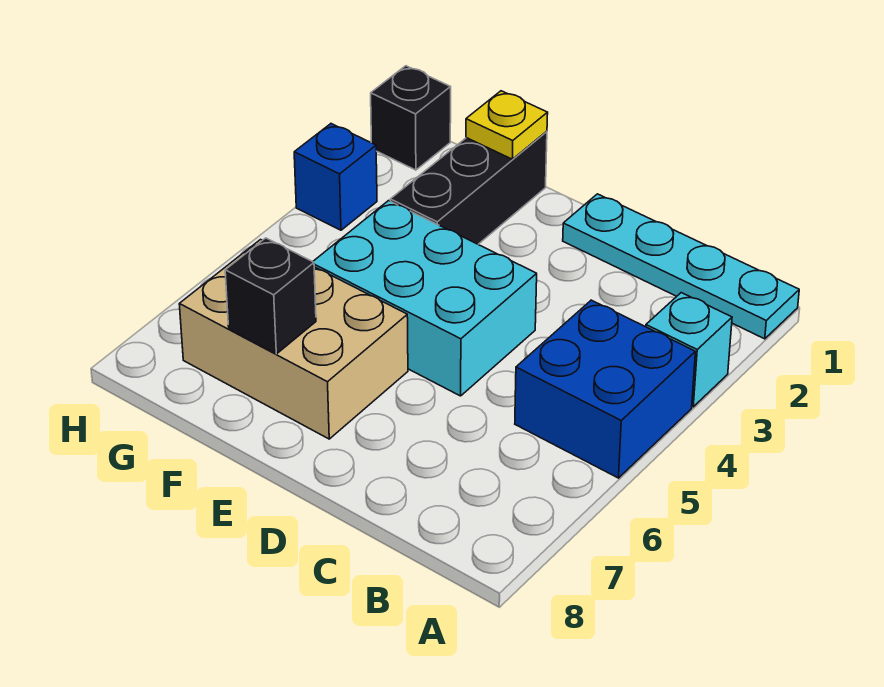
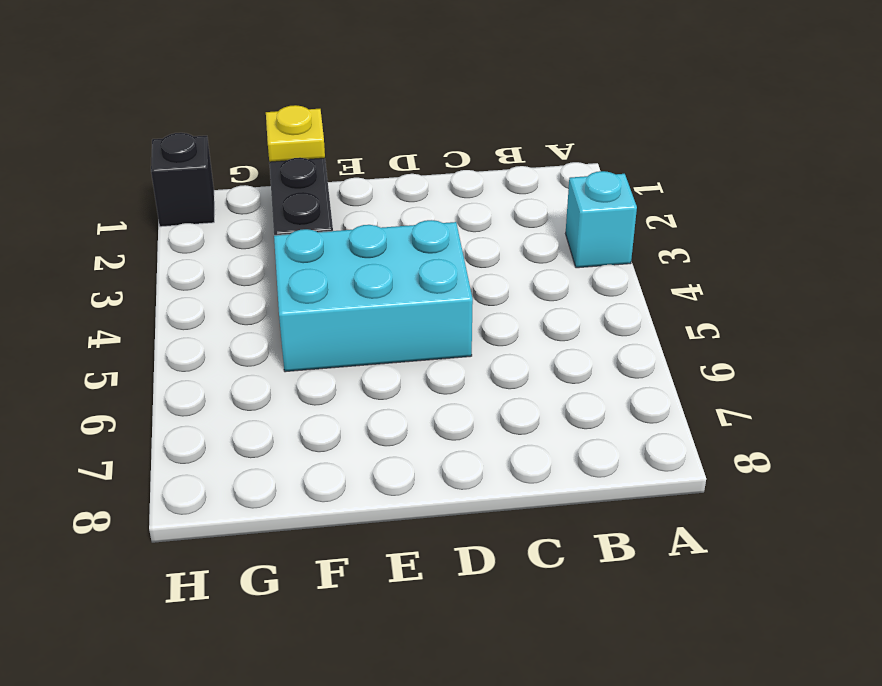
none -> cyan 1x4 plate [563,194,799,339]
none -> blue 2x2 brick [515,300,695,478]

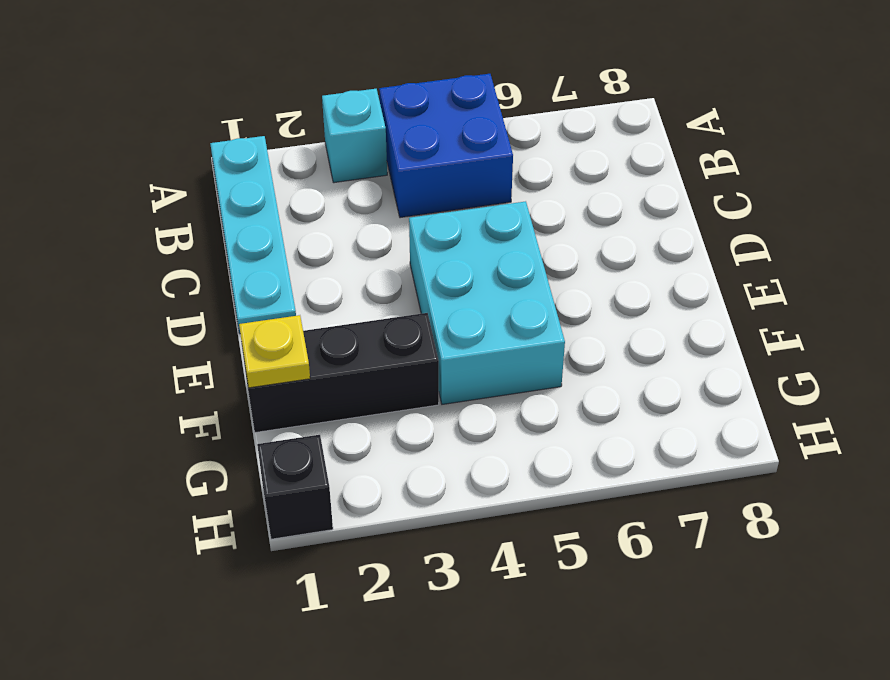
none -> tan 2x3 brick [179,240,408,439]
none -> blue 1x1 brick [294,124,377,230]

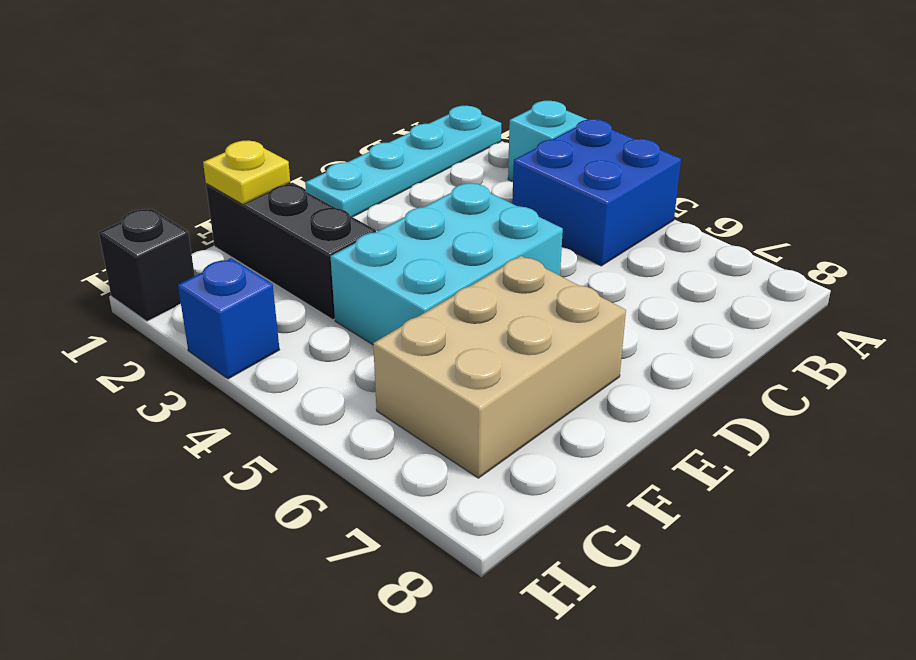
none -> black 1x1 brick [225,238,316,354]

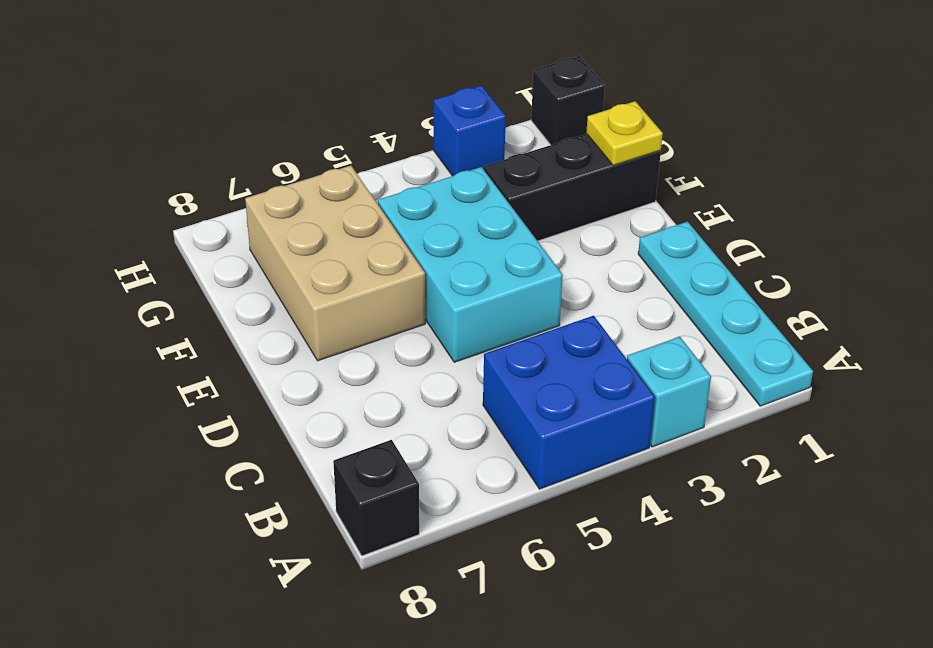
black 1x1 brick [333,440,419,556] -> black 1x1 brick moved to [225,238,316,354]

